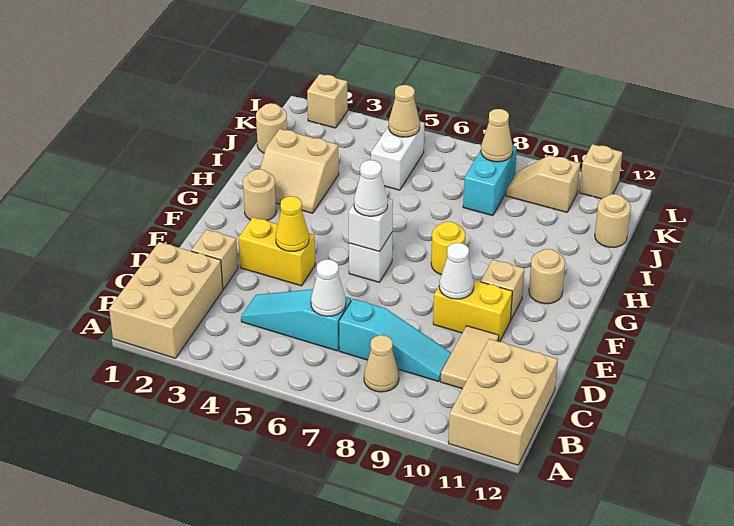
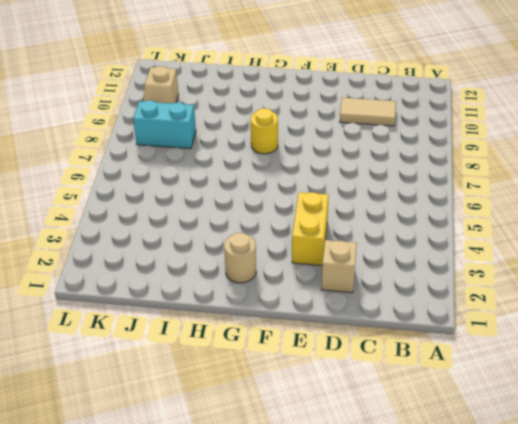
none -> tan 2x3 brick [109,242,223,358]
none -> tan 2x3 brick [448,339,558,465]
none -> tan 1x1 cone [364,335,399,392]

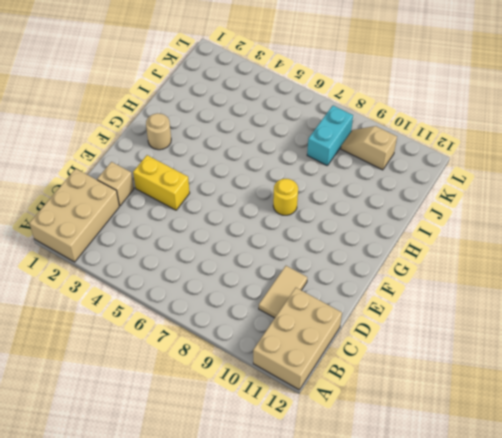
none -> tan 1x1 cone [364,335,399,392]
none -> cyan 1x3 slope [241,289,351,351]
none -> cyan 1x3 slope [339,299,451,382]

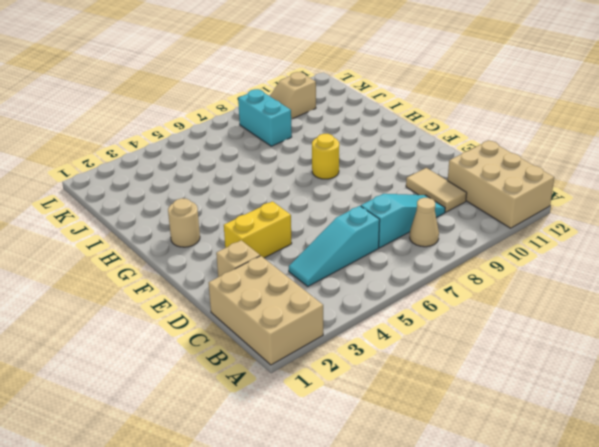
none -> yellow 1x2 brick [433,280,512,342]
none -> white 1x1 brick [349,232,393,282]
none -> tan 1x1 brick [481,260,524,320]

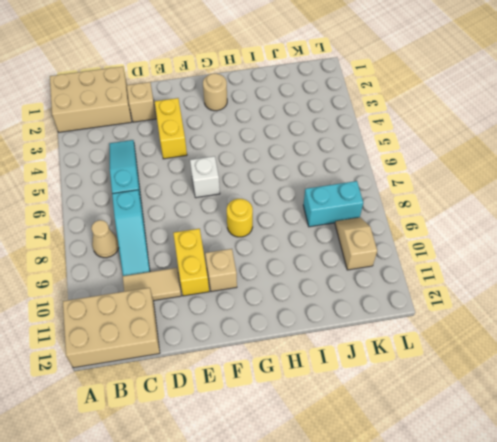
none -> tan 1x1 round brick [529,249,565,304]
none -> tan 2x2 slope [260,129,339,213]
none -> tan 1x1 round brick [256,103,287,153]

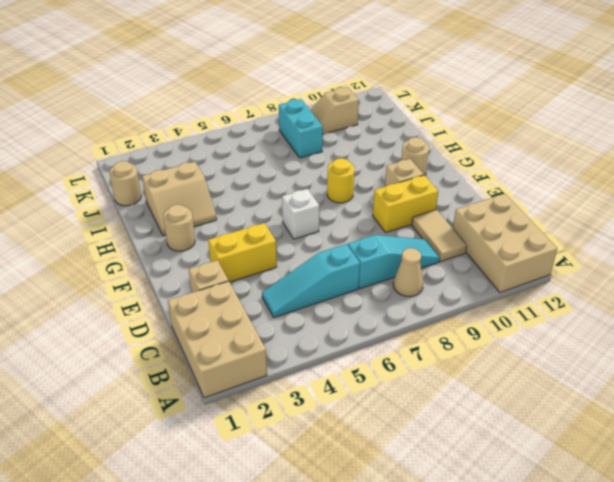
none -> white 1x2 brick [371,122,424,190]
none -> tan 1x1 round brick [595,194,631,247]
none -> tan 1x1 brick [307,74,348,128]

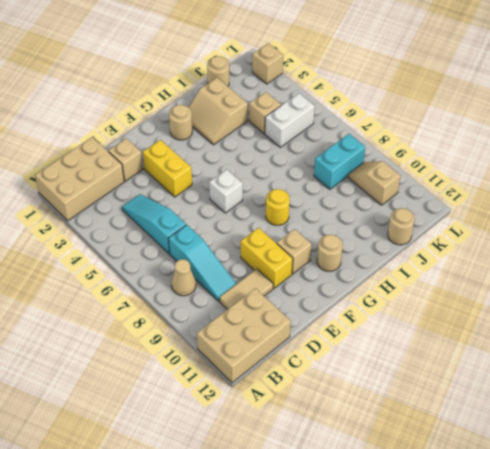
tan 1x1 brick [249,92,281,134] -> tan 1x1 brick moved to [579,144,622,199]
none -> white 1x1 cone [311,259,346,316]
none -> yellow 1x1 cone [276,196,309,252]
none -> white 1x1 cone [439,243,474,299]

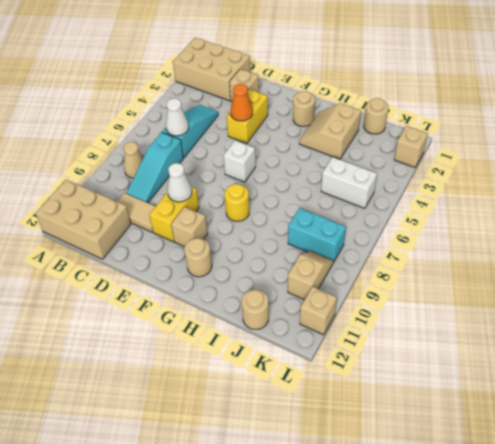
orange 1x1 cone [230,84,253,121] -> yellow 1x1 cone [276,196,309,252]
none -> white 1x1 brick [349,198,393,252]
none -> tan 1x1 cone [389,85,420,137]
none -> tan 1x1 cone [481,109,513,162]

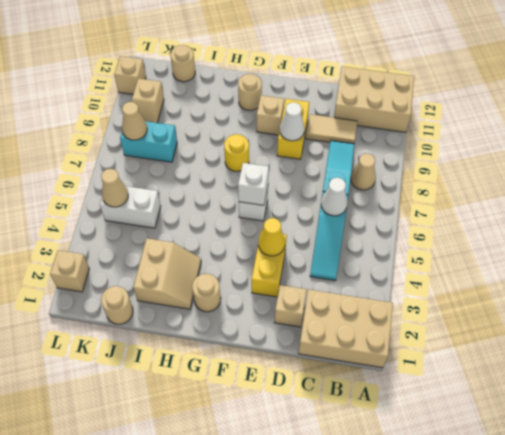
none -> white 1x1 cone [354,160,388,216]

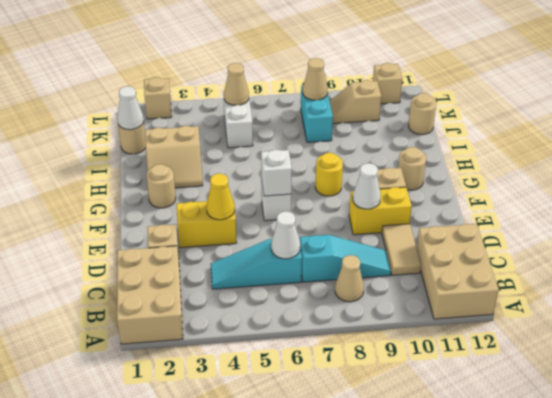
white 1x1 cone [117,86,144,130] -> white 1x1 cone moved to [354,160,388,216]

